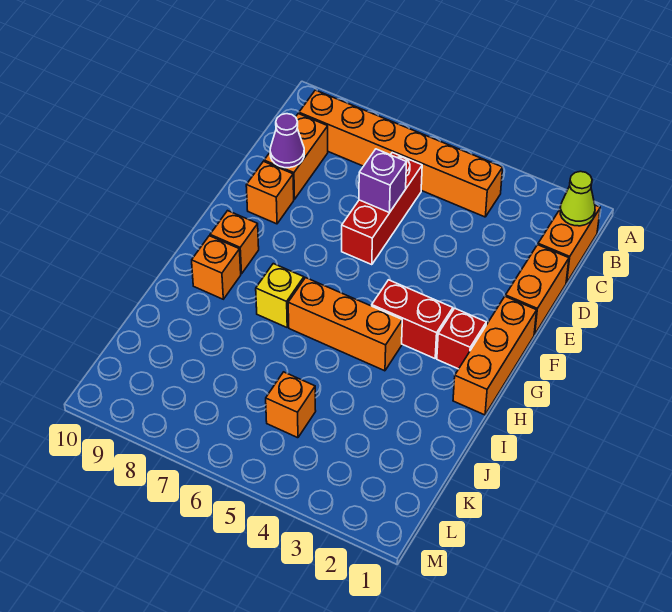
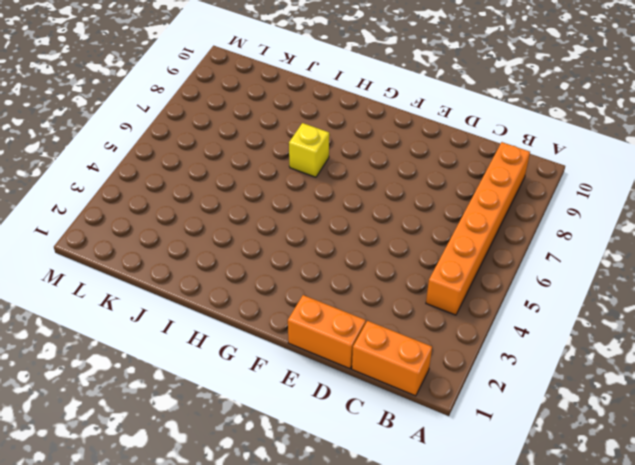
none -> red 1x3 brick [342,153,422,265]
none -> orange 1x2 brick [264,114,328,199]
none -> orange 1x1 brick [246,161,294,224]

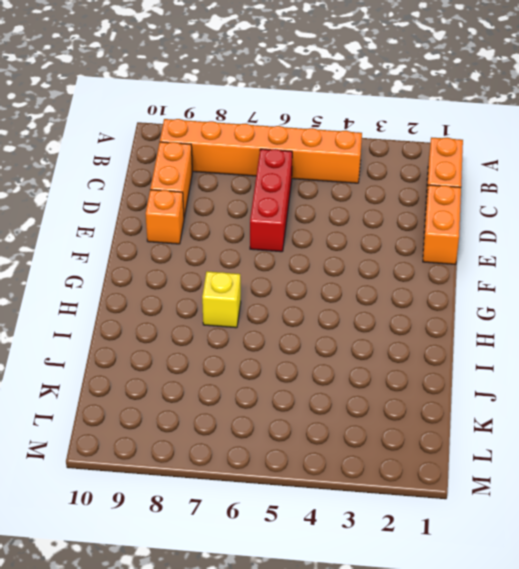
none -> orange 1x3 brick [453,297,537,415]
none -> red 1x1 brick [437,308,486,369]
none -> red 1x2 brick [372,280,453,358]

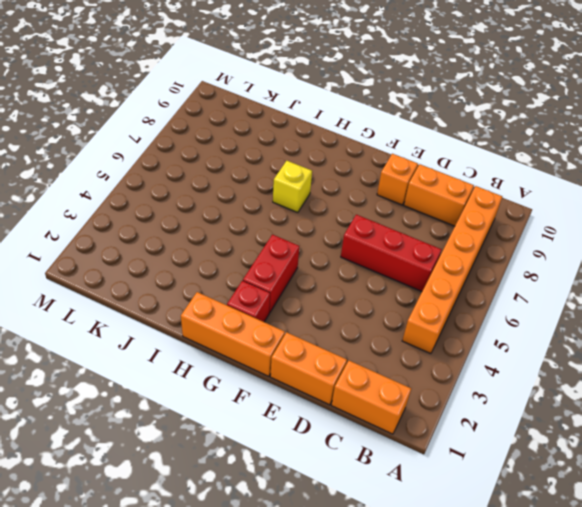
none -> orange 1x1 brick [210,211,259,274]
none -> orange 1x3 brick [288,278,402,371]
none -> orange 1x1 brick [192,236,241,299]

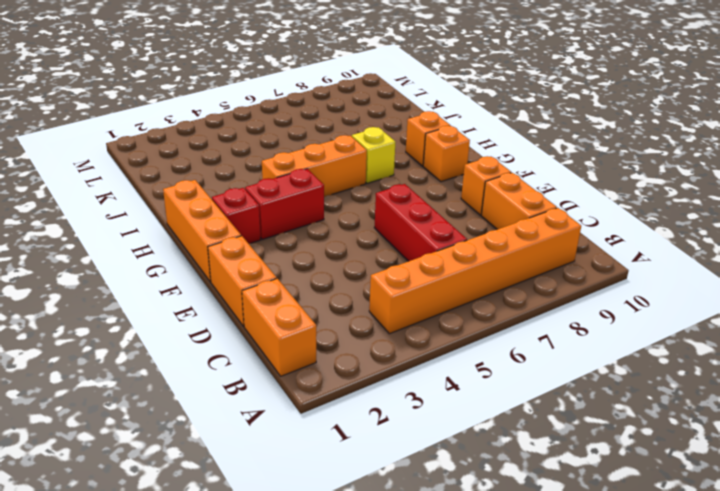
none -> orange 1x1 brick [266,372,316,438]
none -> lime 1x1 cone [560,171,595,226]
none -> purple 1x1 brick [359,149,407,213]

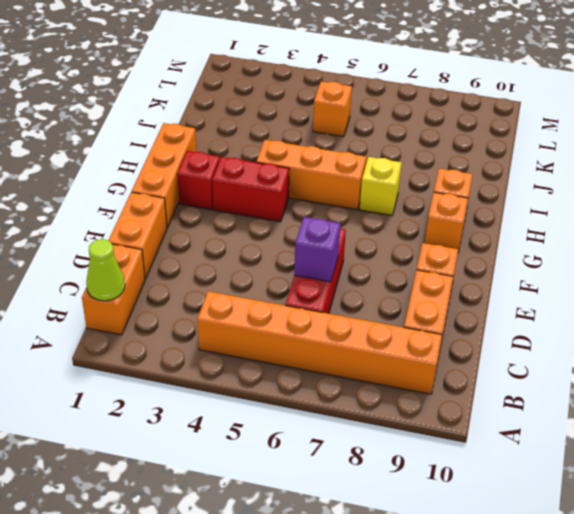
none -> purple 1x1 cone [270,114,304,168]

